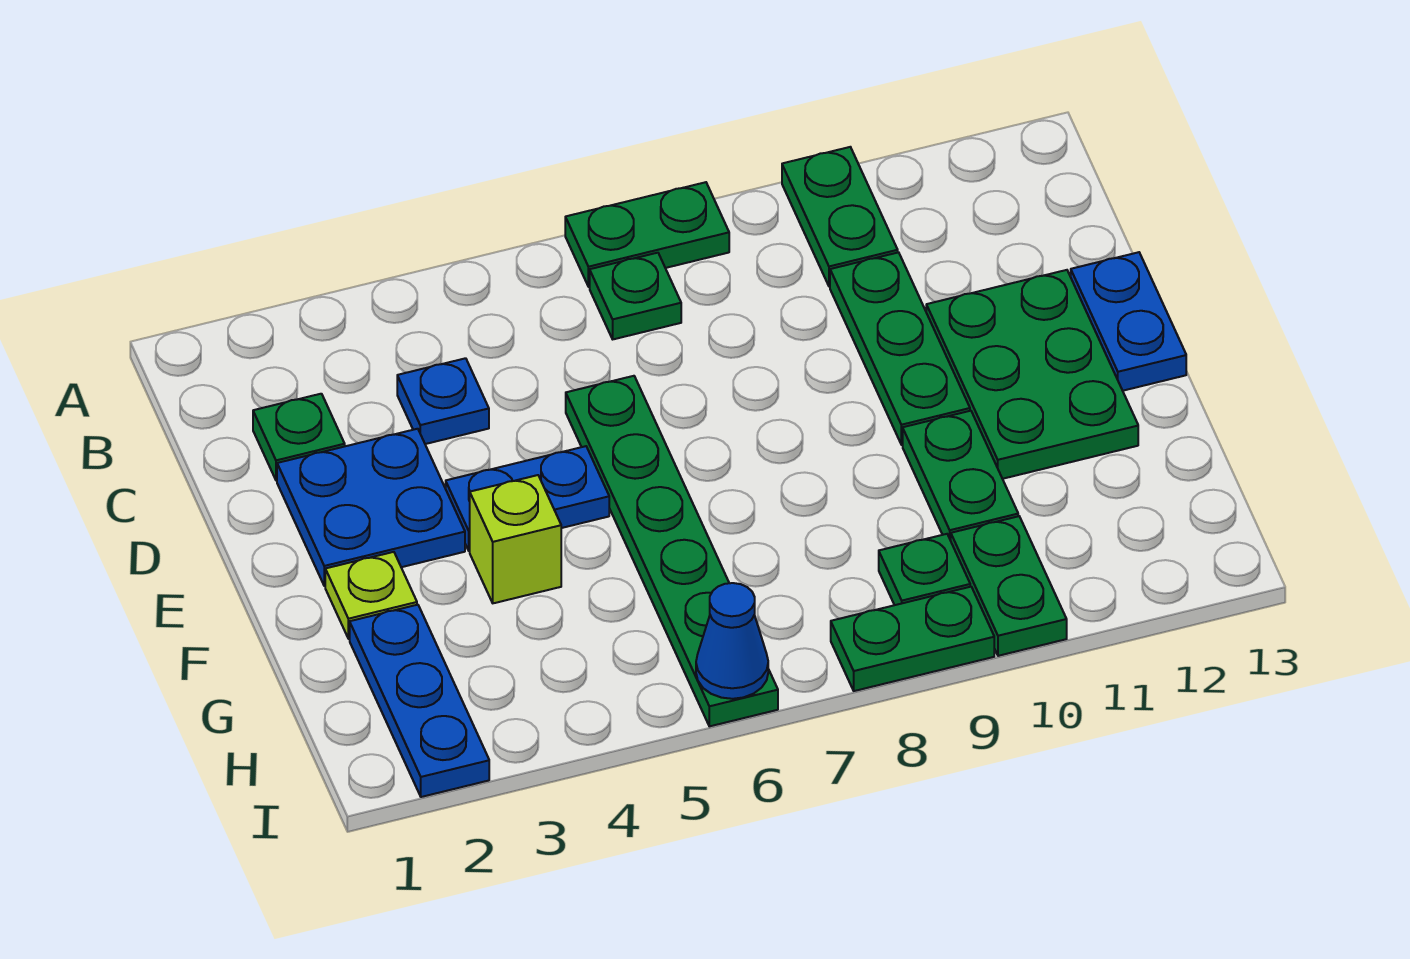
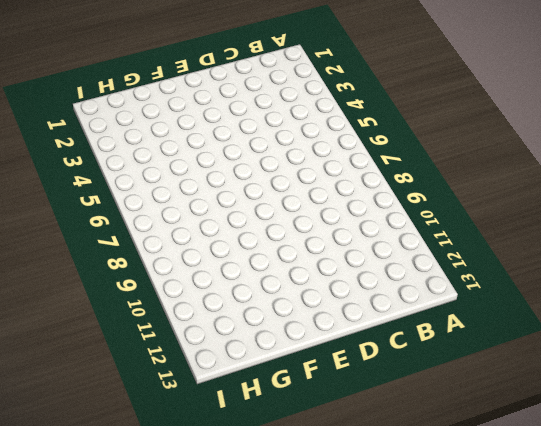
none -> green 1x2 plate [565,182,729,287]
none -> green 1x2 plate [782,147,898,287]
none -> green 1x1 plate [590,253,681,339]

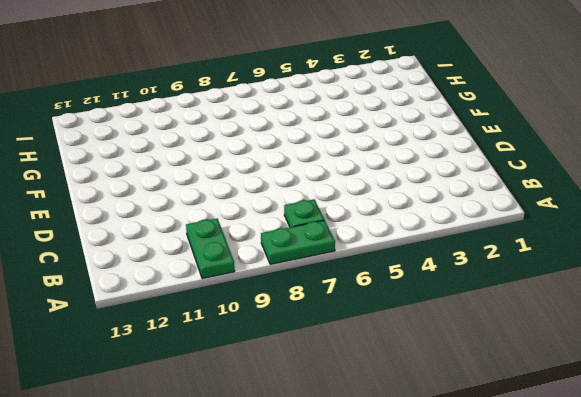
none -> green 1x1 plate [253,394,345,481]
none -> blue 1x1 plate [397,358,489,444]
none -> green 1x3 plate [830,252,970,445]

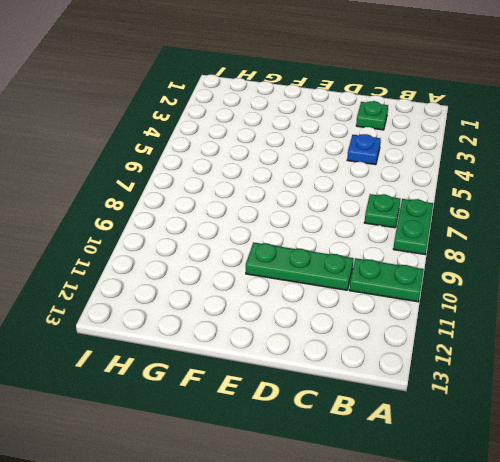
none -> blue 2x2 plate [277,429,465,586]
none -> green 1x6 plate [566,376,778,726]
none -> green 2x3 plate [926,270,1138,479]

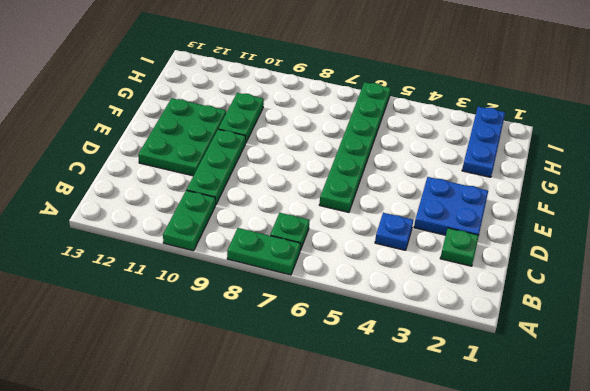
none -> blue 1x2 plate [1071,252,1186,391]
none -> blue 1x2 plate [446,446,609,551]
none -> lime 1x1 plate [325,552,417,639]

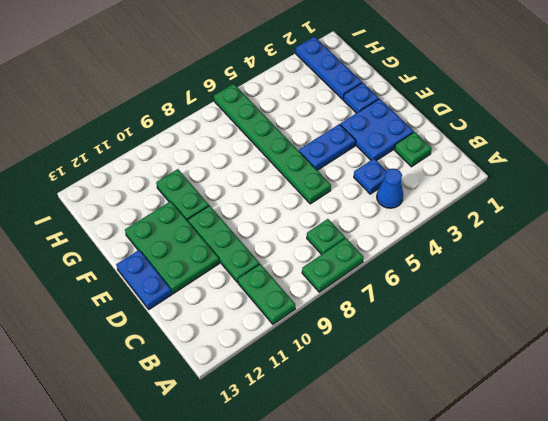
blue 1x1 cone [377,169,403,208] -> blue 1x1 cone moved to [696,583,768,699]
blue 1x1 plate [343,83,379,113] -> lime 1x1 plate [325,552,417,639]
none -> lime 1x1 brick [470,475,561,603]
none -> green 1x1 plate [879,534,970,605]
none -> green 1x2 plate [951,516,1067,656]

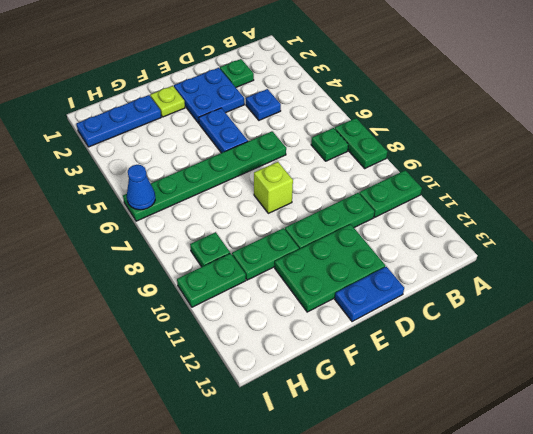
lime 1x1 brick [254,162,293,213] -> lime 1x1 brick moved to [470,475,561,603]
none -> green 1x2 plate [831,587,994,691]

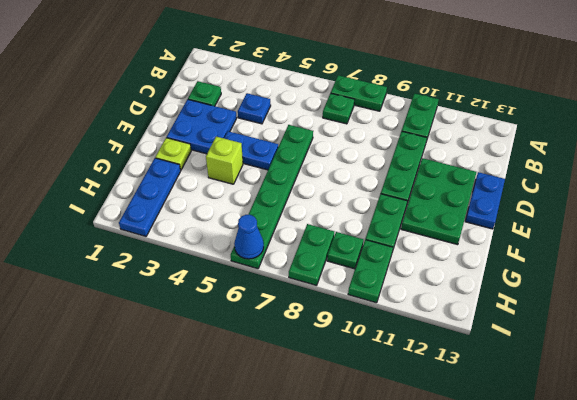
green 1x2 plate [289,224,334,285] -> green 1x2 plate turned to [831,587,994,691]

